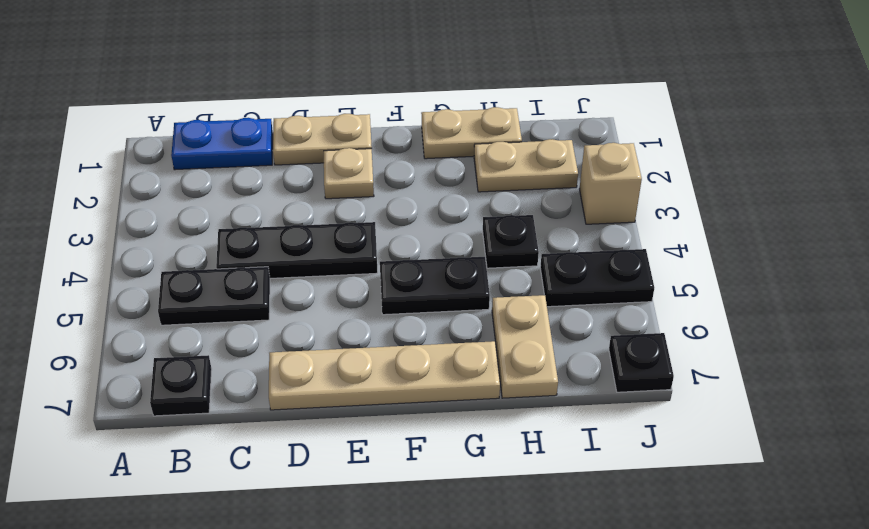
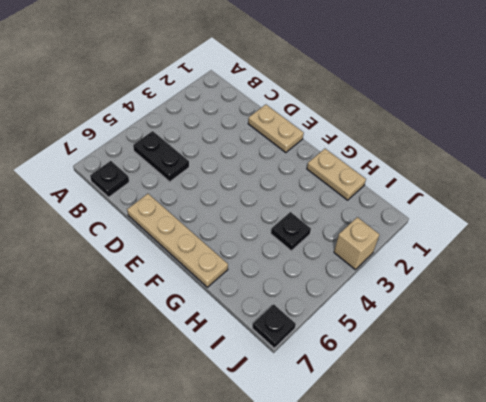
none -> blue 1x2 plate [171,118,273,170]
none -> black 1x3 plate [216,222,378,278]
none -> tan 1x1 plate [324,148,374,199]

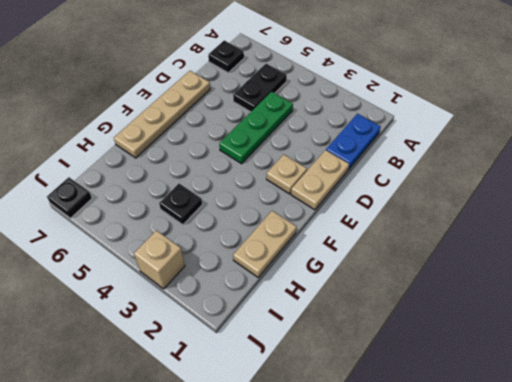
green 1x3 plate [219,92,293,164] -> black 1x3 plate [216,222,378,278]
none -> black 1x2 plate [380,257,490,315]
none -> tan 1x2 plate [474,139,578,192]
none -> tan 1x2 plate [492,295,558,398]

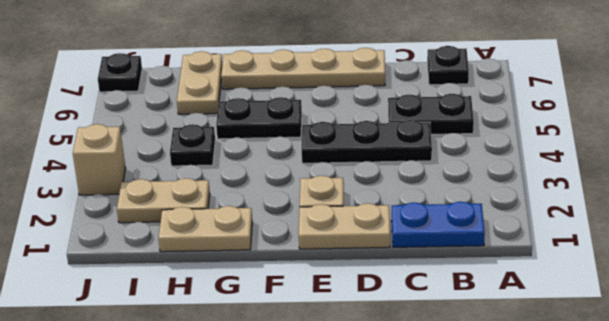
none -> black 1x2 plate [540,249,654,307]

